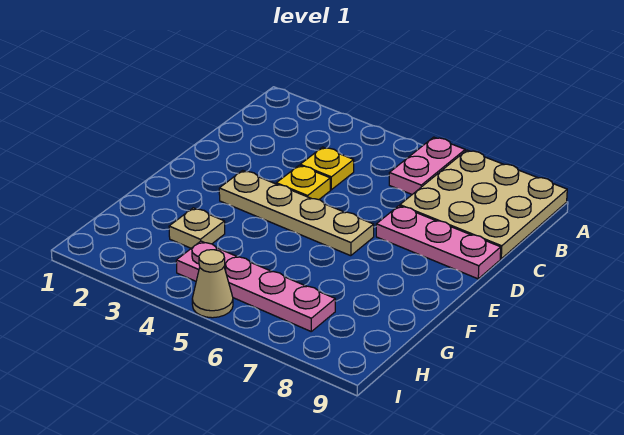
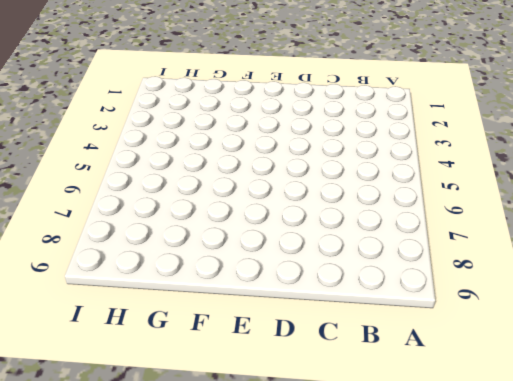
none -> pink 1x2 plate [389,137,465,194]
none -> tan 3x3 plate [400,150,567,259]

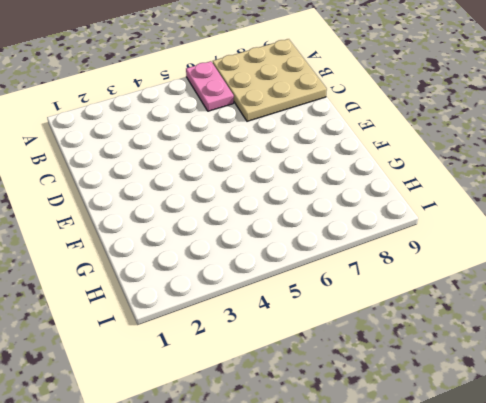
none -> yellow 1x1 plate [300,147,354,190]
none -> yellow 1x1 plate [276,165,330,200]

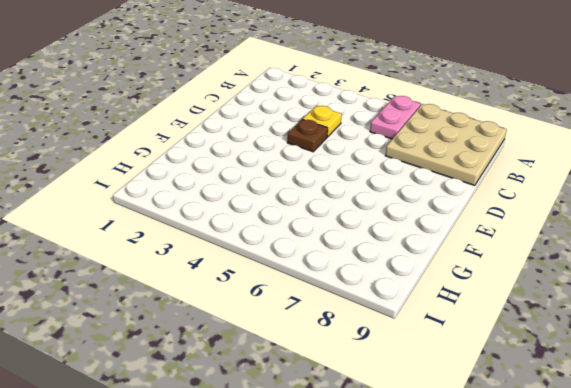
brown 1x1 plate [287,119,328,152] -> yellow 1x1 plate [276,165,330,200]
none -> pink 1x3 plate [376,206,501,279]
none -> tan 1x4 plate [219,170,374,256]

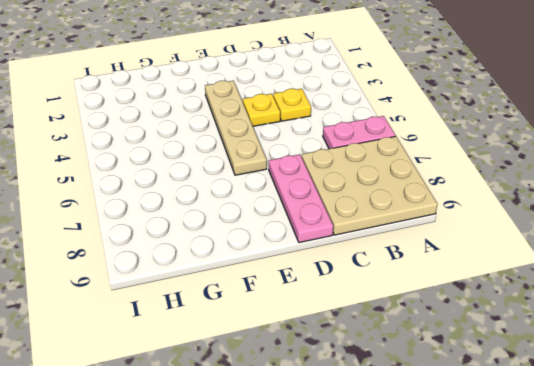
none -> tan 1x1 plate [169,208,225,248]
none -> pink 1x4 plate [176,241,335,331]

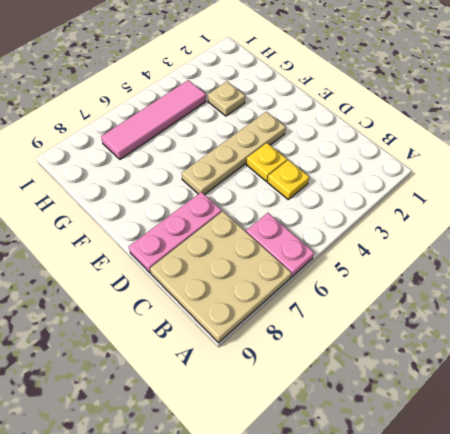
pink 1x4 tile [101,80,206,159] -> pink 1x4 plate [176,241,335,331]
none -> tan 1x1 cone [192,250,233,318]

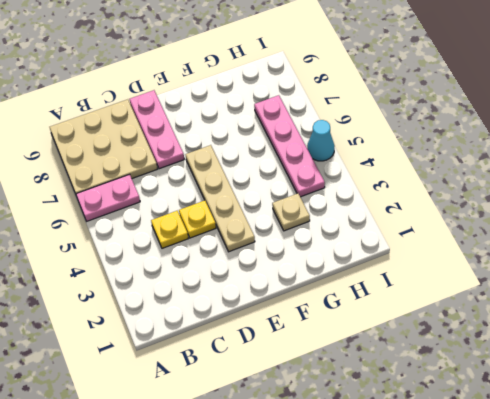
cyan 1x1 cone [307,120,335,161] -> tan 1x1 cone [192,250,233,318]

